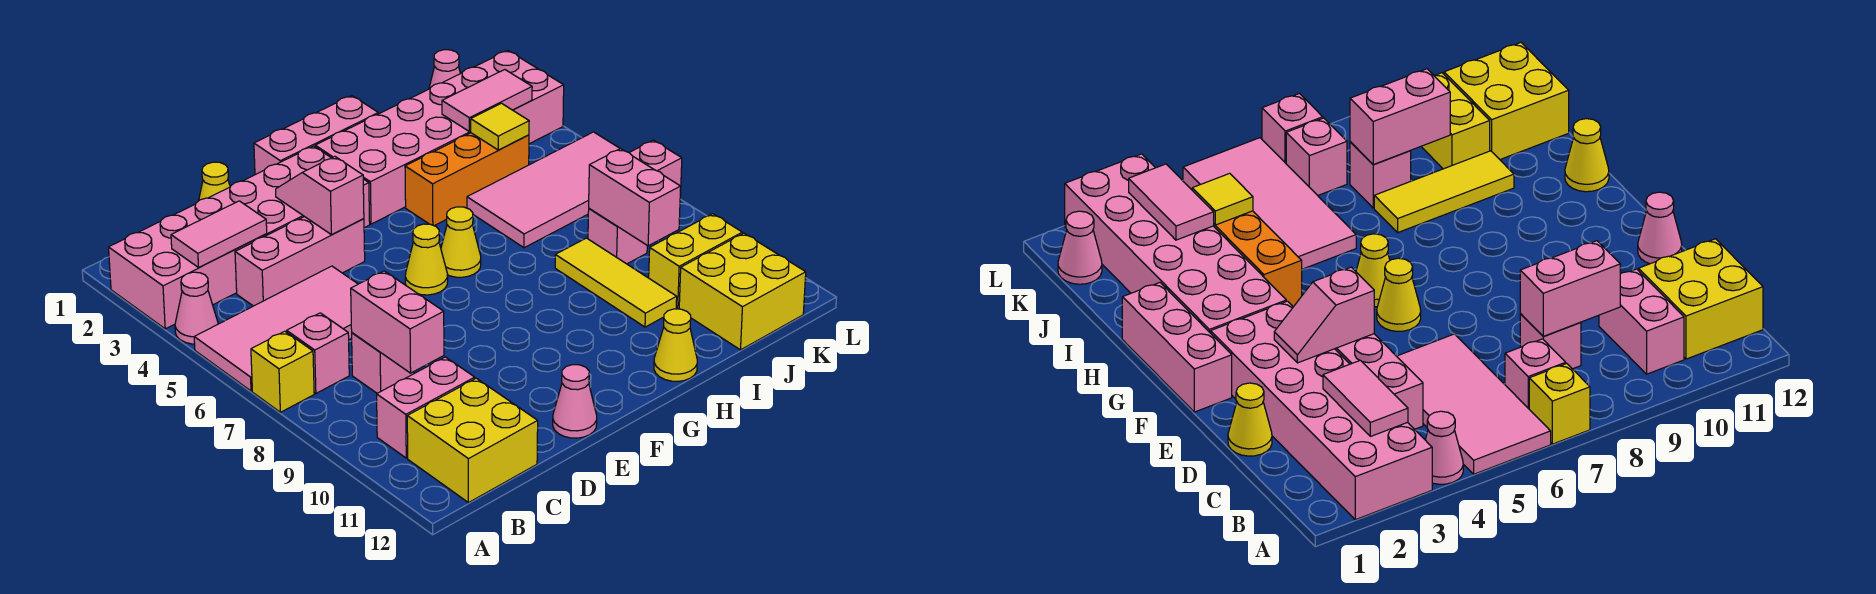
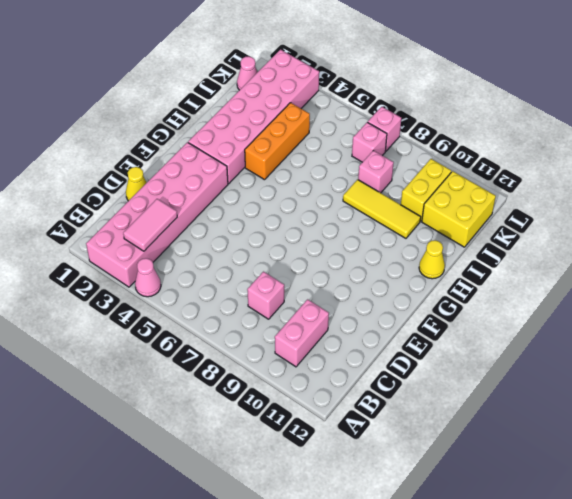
none -> pink 2x4 tile [194,266,358,391]
none -> yellow 1x1 brick [251,331,314,412]
none -> pink 1x1 brick [287,313,349,393]
none -> yellow 2x2 brick [407,378,538,503]

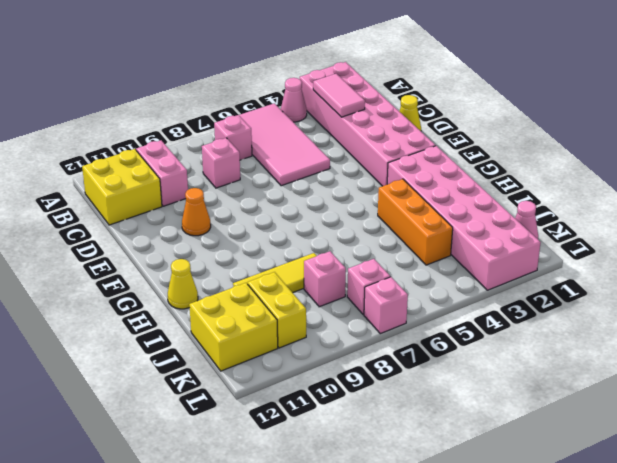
orange 1x1 cone [182,188,211,236] -> none
none -> yellow 1x1 brick [251,331,314,412]
none -> pink 1x3 brick [235,217,365,306]
none -> pink 1x1 cone [553,365,597,438]
none -> pink 1x3 brick [254,96,378,175]

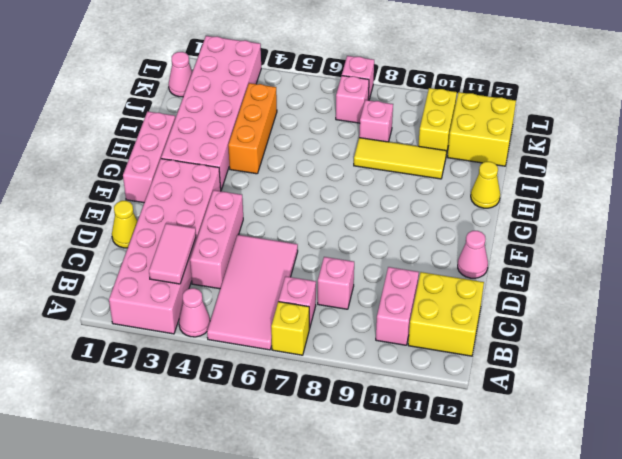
none -> yellow 1x1 cone [405,224,448,295]
none -> yellow 1x1 cone [441,207,481,277]
none -> pink 2x4 tile [467,132,620,248]
none -> pink 1x2 brick [351,271,444,373]

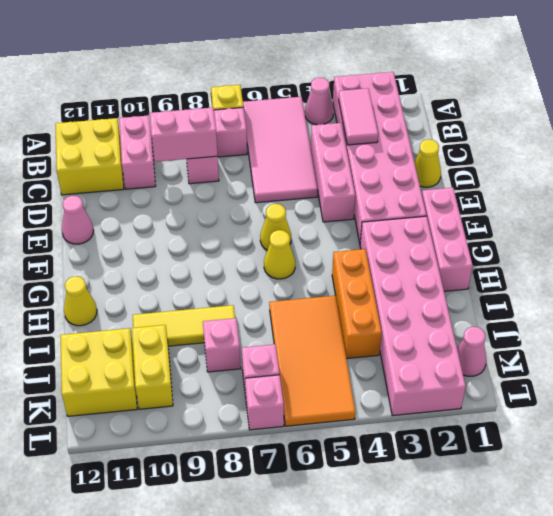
orange 2x4 tile [269,296,356,426] -> pink 2x4 tile [467,132,620,248]
none -> pink 1x2 slope [276,157,364,235]
none -> pink 1x2 tile [442,70,532,131]
none -> yellow 1x1 tile [471,103,529,150]
none -> pink 1x2 brick [589,149,681,246]

